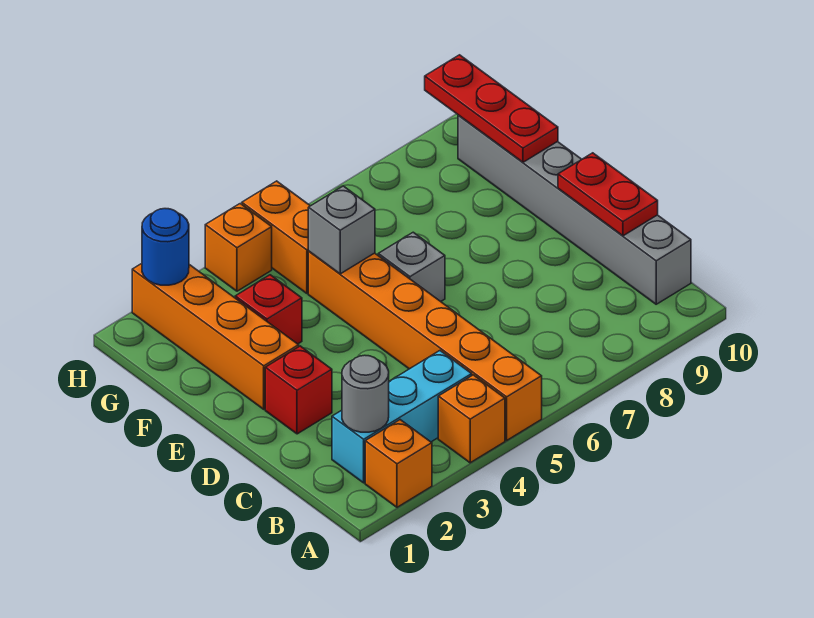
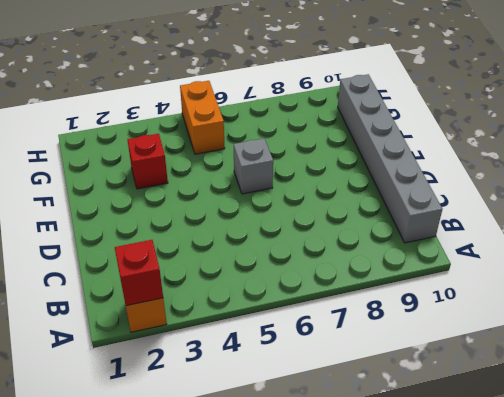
red 1x1 brick [115,240,163,306] -> red 1x1 brick moved to [265,346,332,434]
none -> orange 1x1 brick [438,375,505,463]
none -> orange 1x6 brick [308,252,542,440]
none -> cyan 1x3 brick [332,351,472,483]

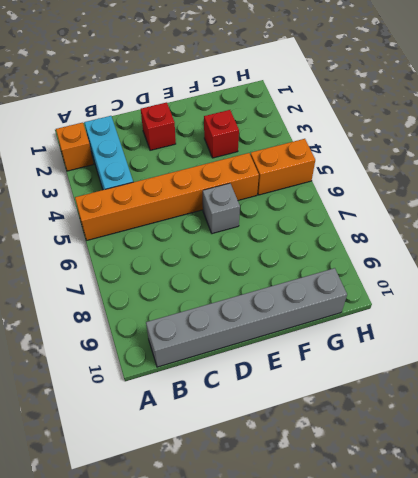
none -> orange 1x1 brick [438,375,505,463]
none -> orange 1x4 brick [132,264,299,409]
none -> orange 1x1 brick [205,204,272,291]

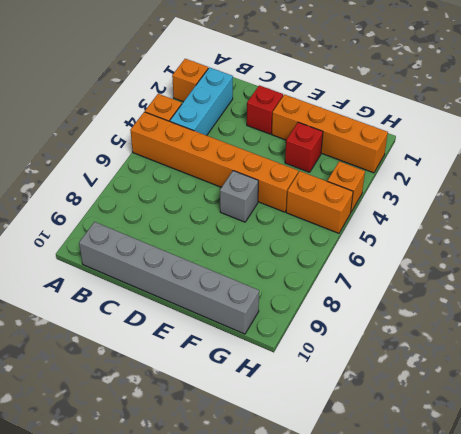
none -> grey 1x1 round brick [342,355,389,432]
none -> red 1x2 plate [558,153,658,236]
none -> grey 1x1 brick [308,186,375,274]

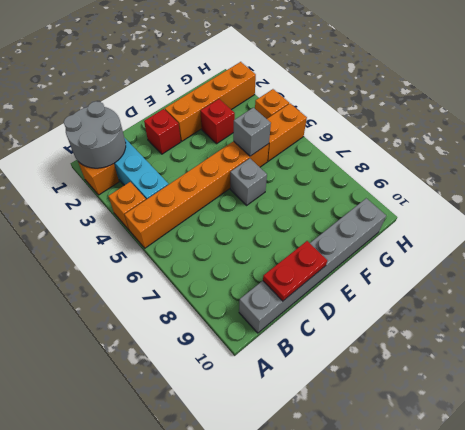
grey 2x2 round brick [64,101,126,168] -> grey 1x1 round brick [342,355,389,432]
none -> red 1x3 plate [425,55,558,162]
none -> blue 1x1 round brick [142,209,189,285]

